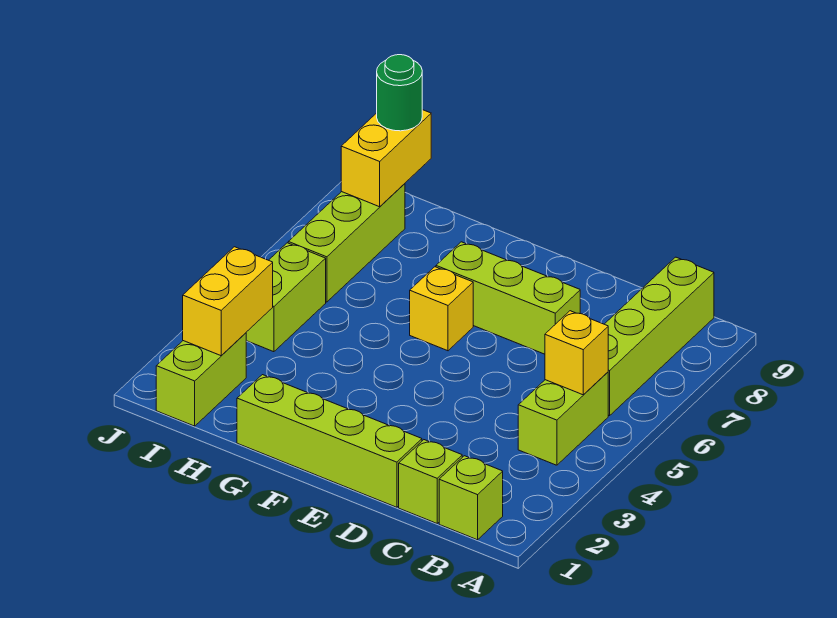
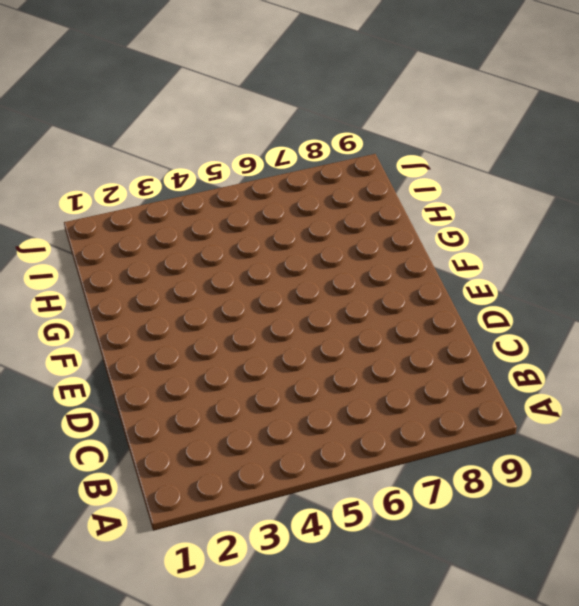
none -> lime 1x1 brick [439,456,503,540]
none -> lime 1x2 brick [518,372,608,465]
none -> lime 1x4 brick [605,257,714,416]

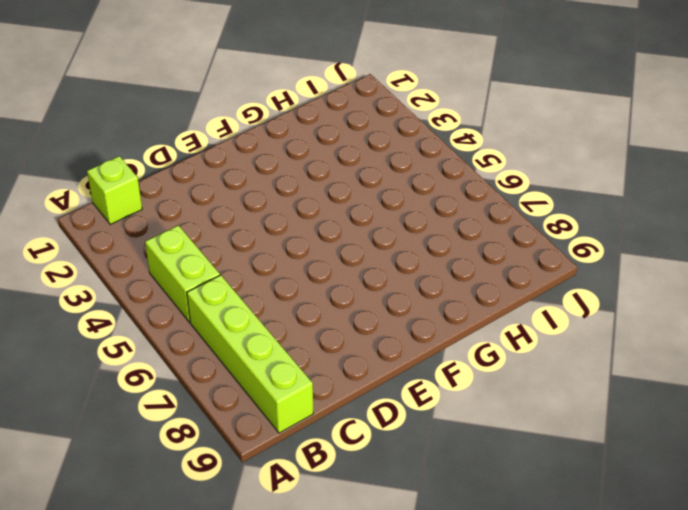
none -> lime 1x1 brick [399,440,462,523]
none -> lime 1x4 brick [237,375,422,507]
none -> lime 1x3 brick [436,242,580,354]

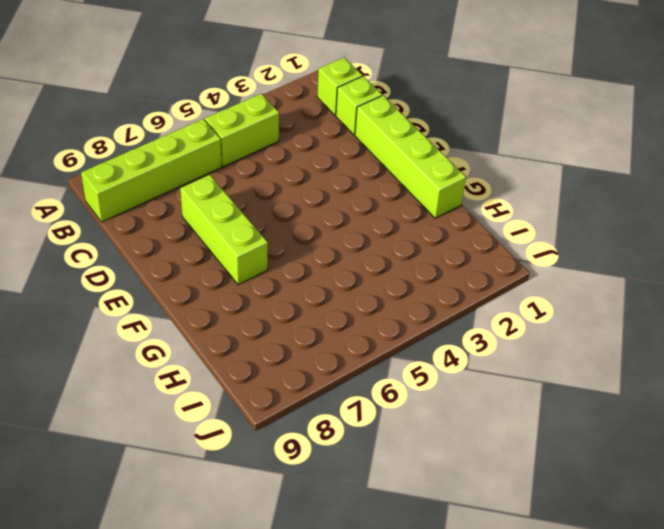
none -> yellow 1x1 brick [410,267,473,351]
none -> lime 1x2 brick [156,333,246,426]
none -> lime 1x2 brick [246,243,326,352]

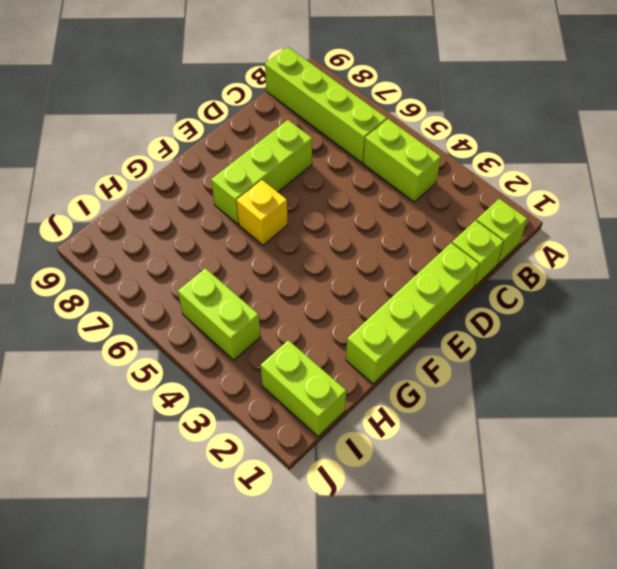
none -> lime 1x3 brick [288,184,405,302]
none -> yellow 1x1 brick [545,311,608,395]
none -> yellow 1x2 brick [183,247,273,356]

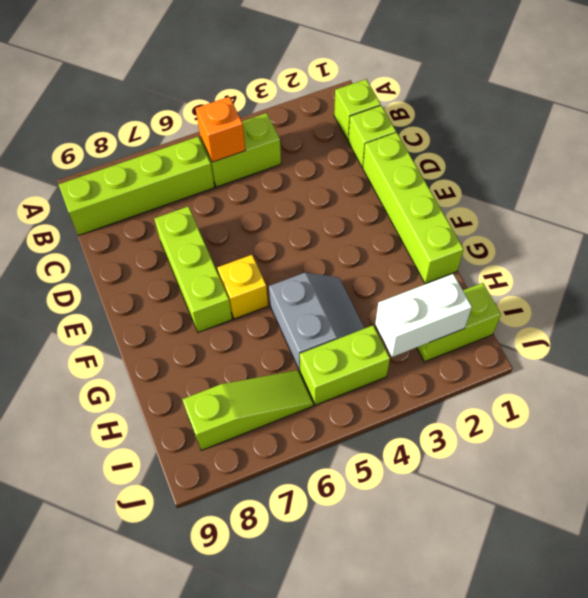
orange 1x1 brick [196,97,245,162] -> yellow 1x1 brick [545,311,608,395]
grey 2x2 slope [269,273,365,371] -> none
white 1x2 brick [375,274,472,357] -> yellow 1x2 brick [183,247,273,356]
lime 1x3 slope [182,370,313,450] -> lime 1x3 brick [288,184,405,302]
none -> yellow 1x2 brick [341,110,431,207]
none -> green 1x1 round brick [377,55,422,131]

